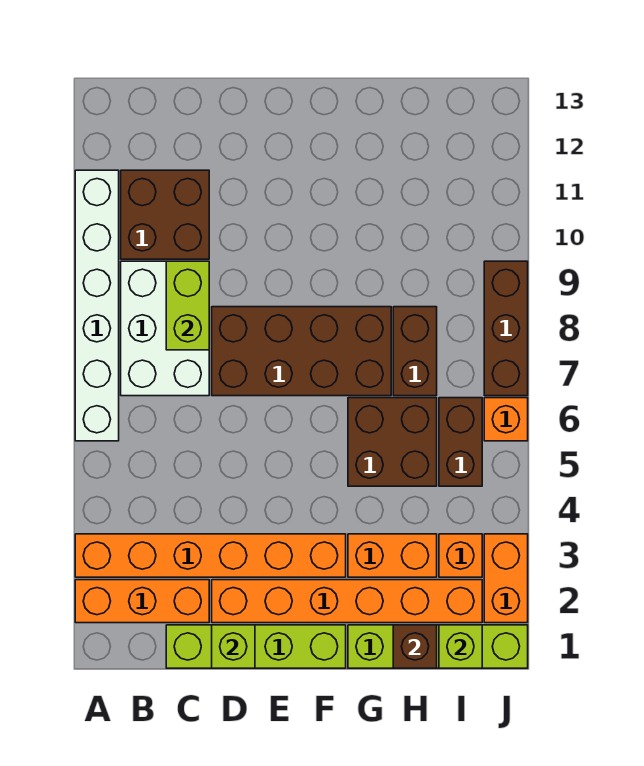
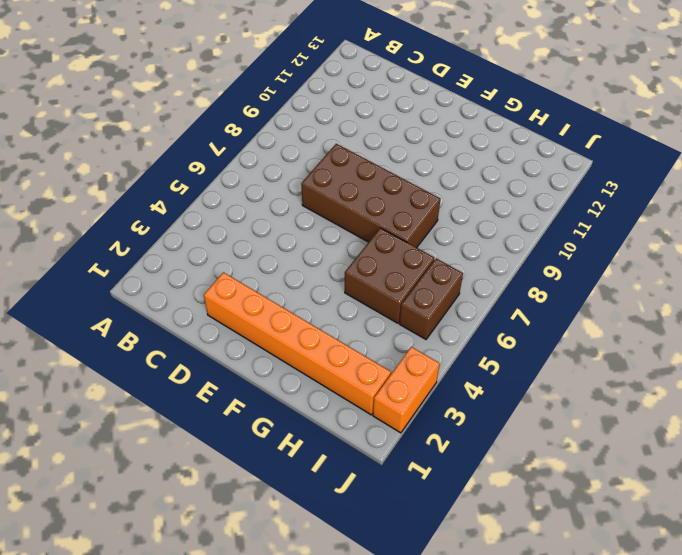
none -> orange 1x3 brick [75,580,209,623]
none -> orange 1x6 brick [75,534,346,577]
none -> white 1x6 brick [75,170,119,441]

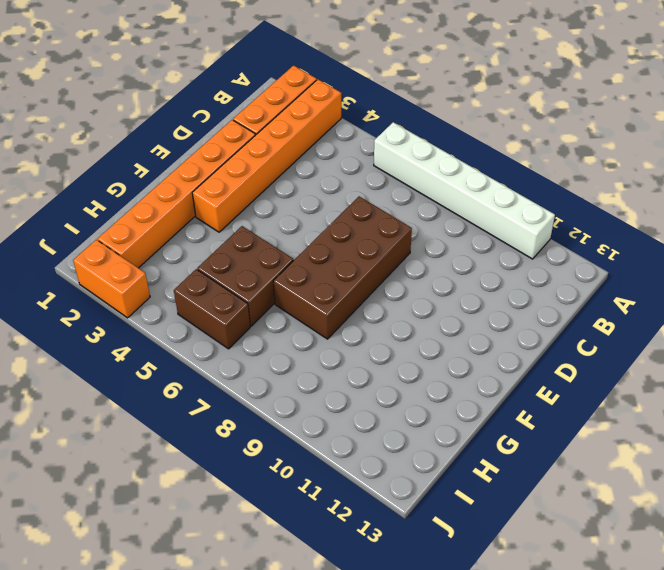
none -> white 2x3 brick [121,261,209,396]
none -> brown 2x2 brick [121,170,209,259]
none -> lime 1x4 brick [166,625,346,668]

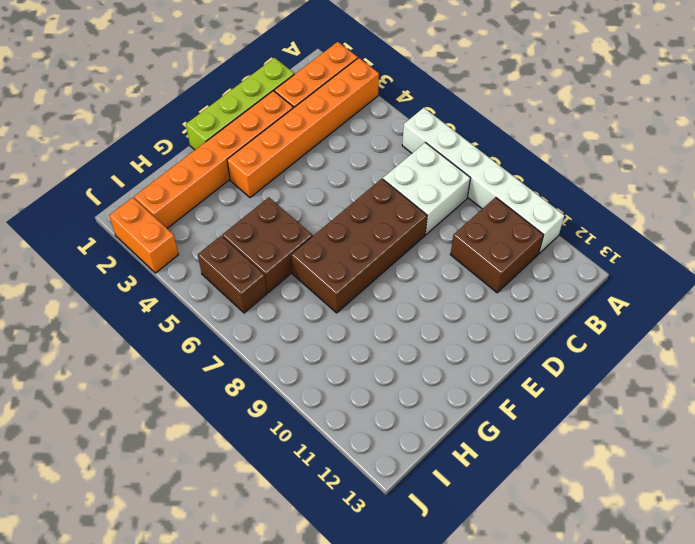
white 2x2 brick [383,142,470,234] -> white 2x3 brick [121,261,209,396]
none -> lime 1x4 brick [348,625,528,668]
none -> orange 1x2 brick [348,534,437,577]
none -> brown 1x2 brick [393,307,437,396]

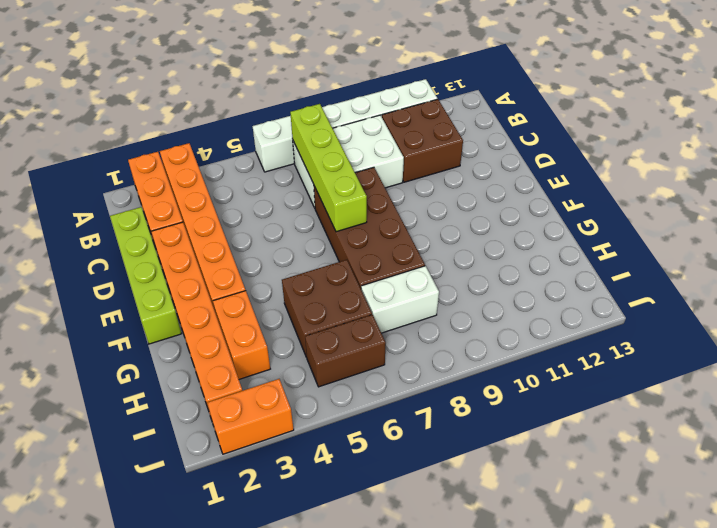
lime 1x4 brick [290,104,367,232] -> lime 1x4 brick moved to [348,625,528,668]
white 1x2 brick [361,266,439,333] -> brown 1x2 brick [393,307,437,396]
none -> orange 1x1 brick [439,534,482,577]
none -> orange 1x1 brick [484,398,528,441]
none -> brown 1x3 brick [484,261,528,396]

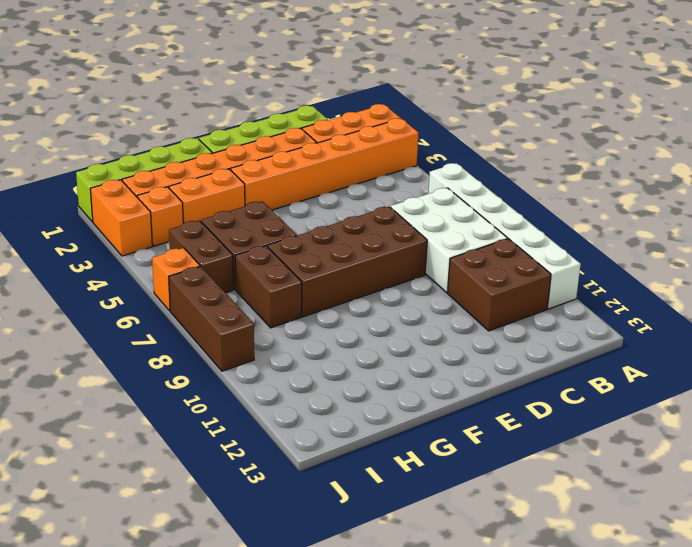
none -> lime 1x2 brick [166,261,209,350]
none -> lime 1x1 brick [212,625,255,668]
none -> brown 1x1 brick [393,625,437,668]

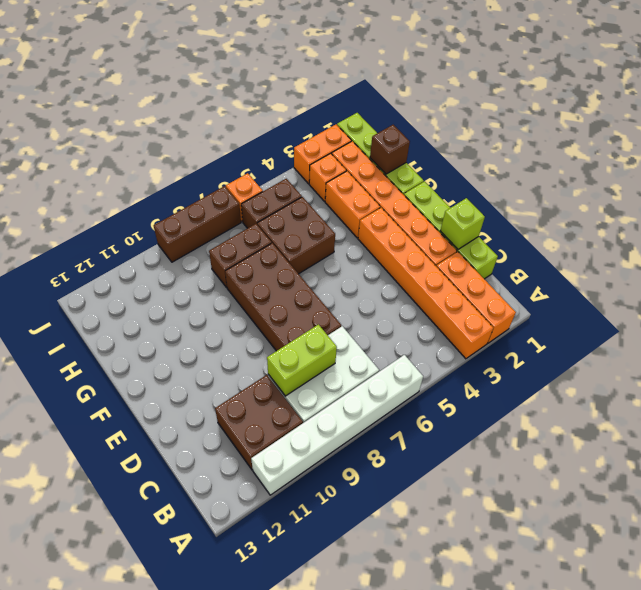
none -> lime 1x1 brick [439,625,482,668]

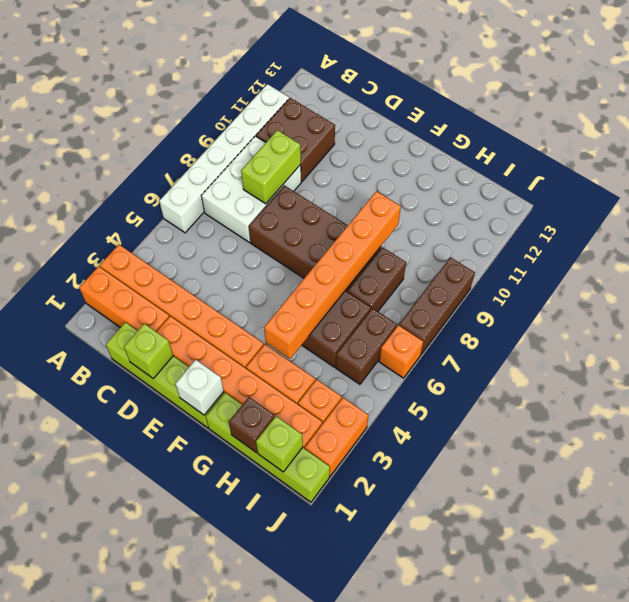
white 1x1 brick [175,360,224,415] -> none
orange 1x6 brick [264,191,401,359] -> none

